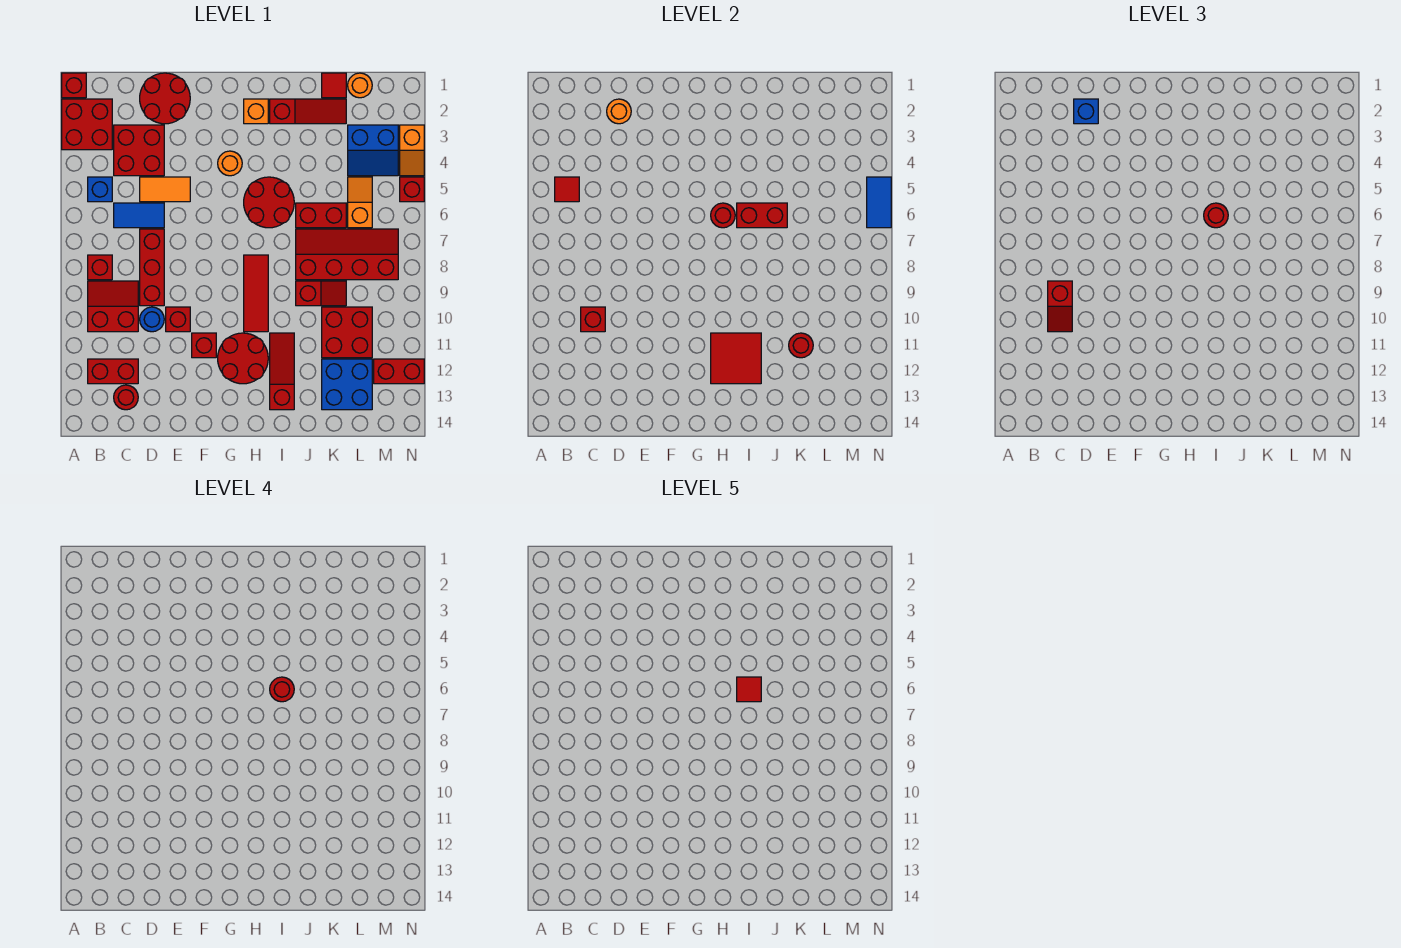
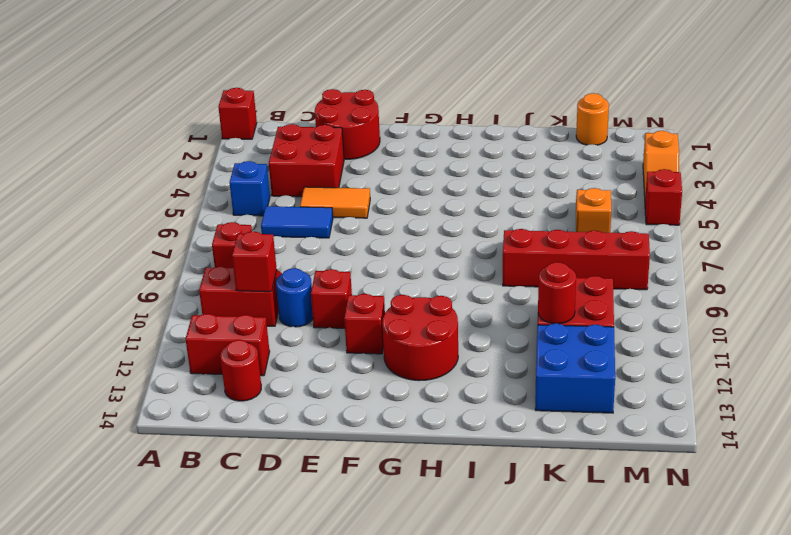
none -> red 2x2 brick [62,99,112,150]
none -> red 1x3 brick [140,229,164,306]
none -> orange 1x1 round brick [218,151,242,176]
none -> orange 1x1 brick [244,99,268,124]

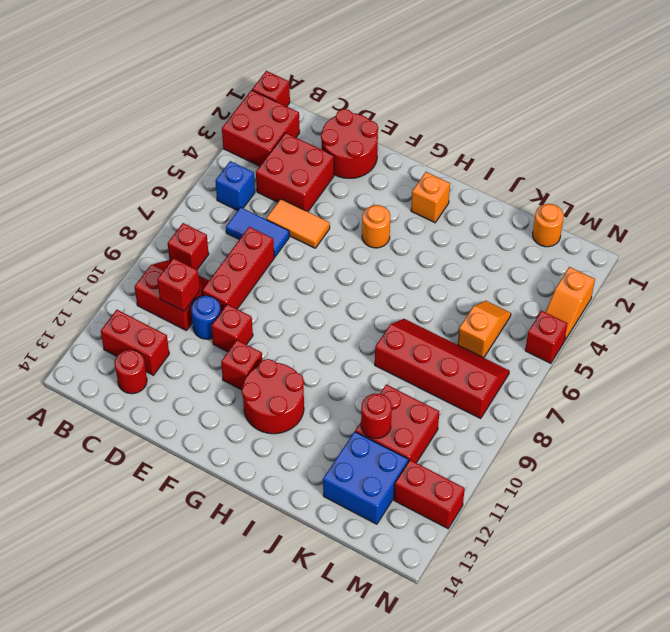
none -> red 2x2 round brick [244,177,294,228]
none -> red 1x3 tile [244,255,268,332]
none -> red 1x3 slope [270,99,346,124]
none -> red 1x3 slope [270,333,294,410]

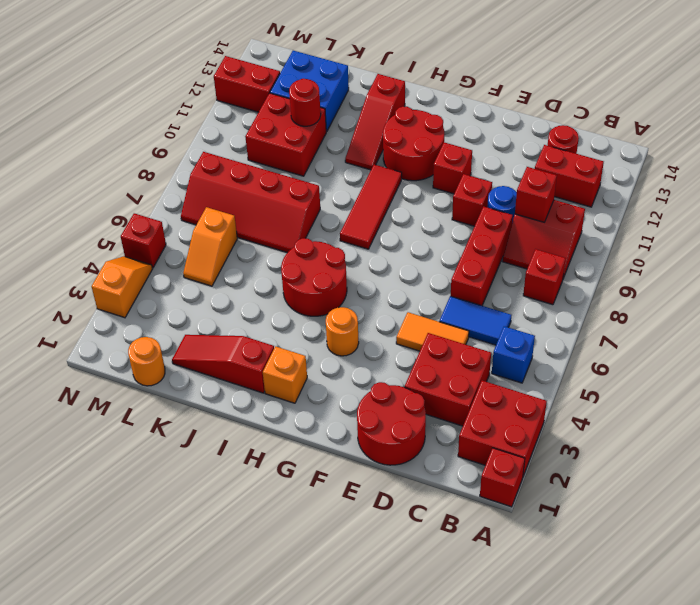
none -> red 1x2 brick [296,203,346,228]
none -> red 1x2 slope [296,281,346,306]
none -> red 1x1 tile [322,73,346,98]
none -> blue 2x2 slope [348,125,398,176]

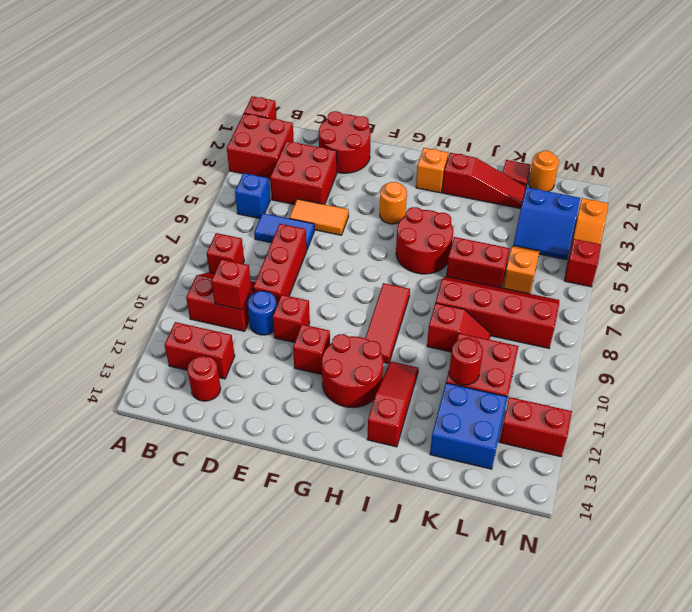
none -> red 1x1 tile [555,177,579,202]
none -> orange 1x1 round brick [607,99,631,124]
none -> red 1x1 round brick [711,203,735,228]
none -> red 2x2 tile [711,333,761,384]

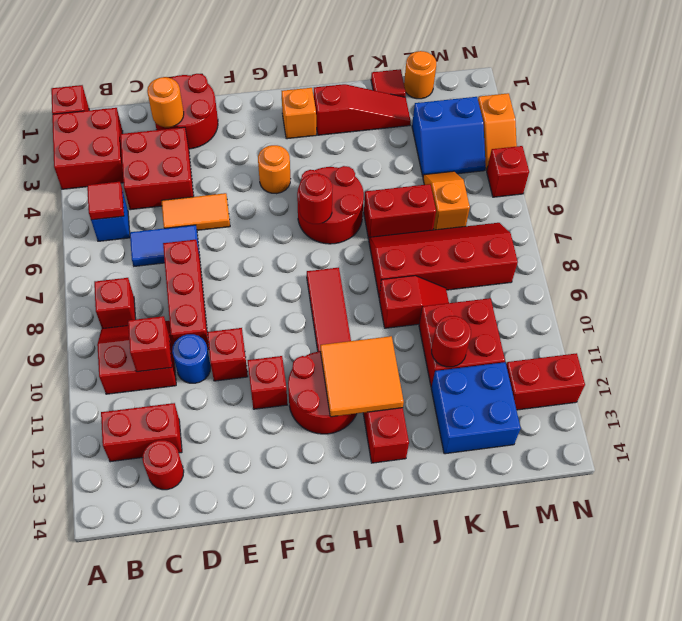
orange 2x2 tile [320,336,404,417] -> red 2x2 tile [711,333,761,384]
none -> red 1x2 brick [737,203,787,228]
none -> blue 1x2 tile [867,177,891,228]
none -> red 1x2 slope [1048,281,1072,332]
none -> blue 1x1 brick [1074,99,1098,124]

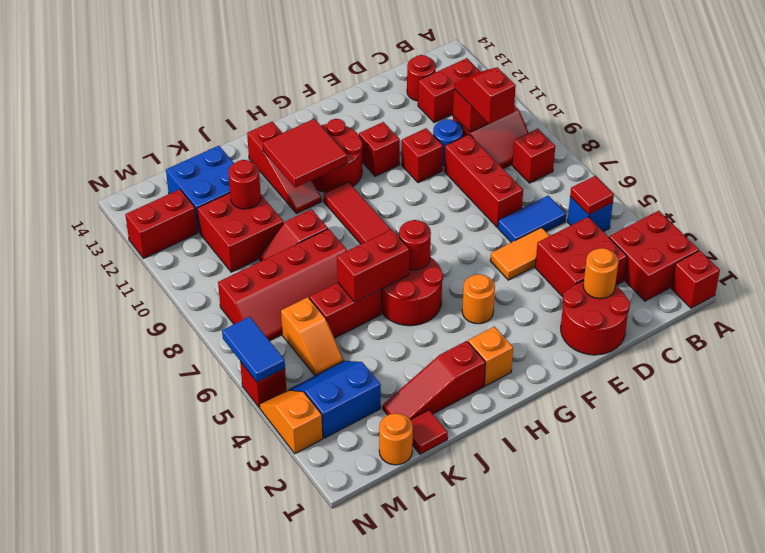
none -> blue 1x1 brick [1074,99,1098,124]
none -> red 1x1 round brick [1204,203,1228,228]
none -> red 1x1 round brick [270,677,294,702]
none -> red 1x1 tile [737,677,761,702]

